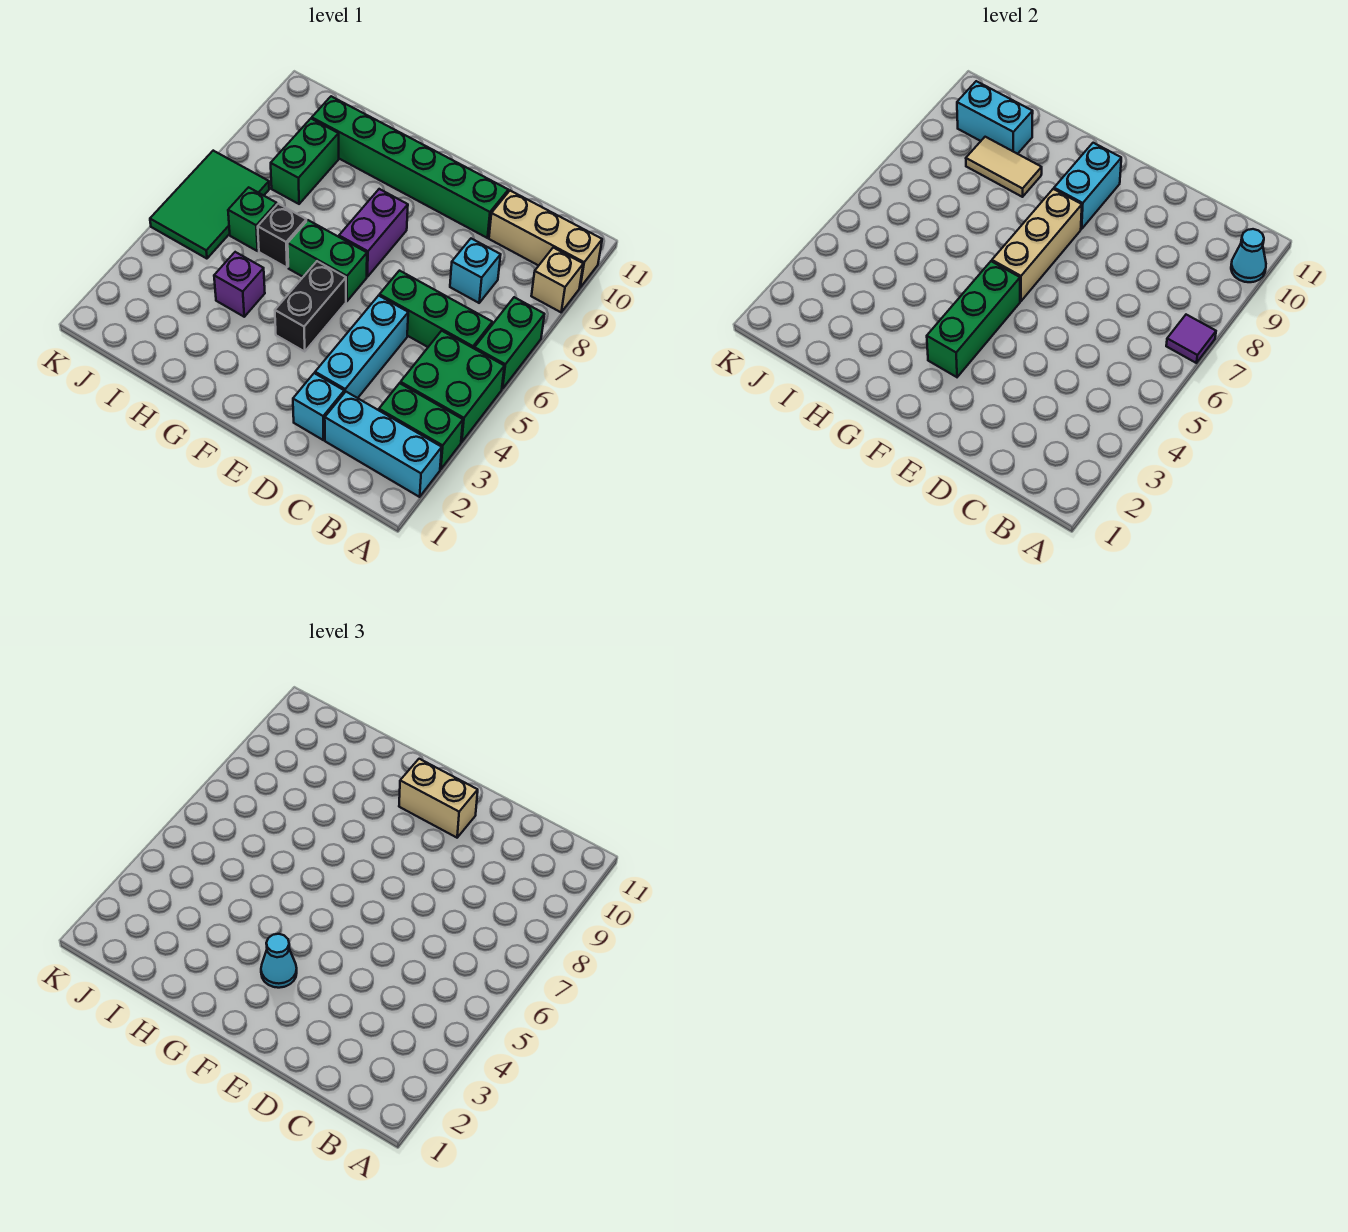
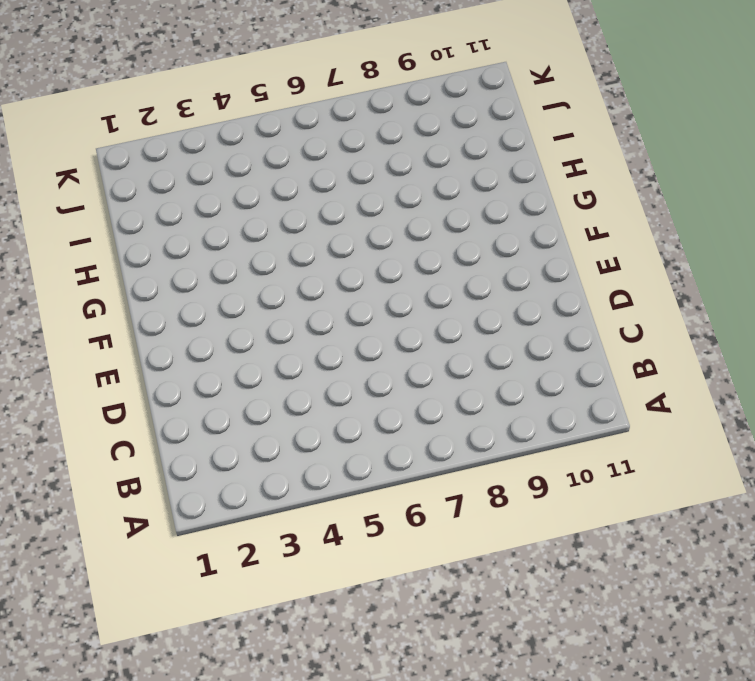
none -> cyan 1x3 brick [325,392,442,497]
none -> green 1x2 brick [379,383,463,469]
none -> green 2x2 brick [400,331,504,442]

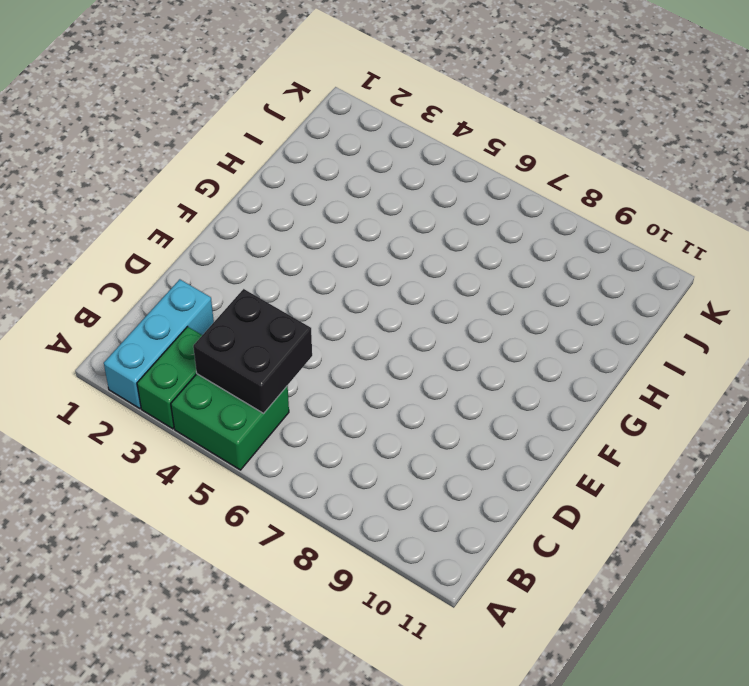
black 2x2 brick [193,289,312,413] -> none
none -> green 1x2 brick [475,297,545,389]
none -> tan 1x1 brick [531,248,583,312]
none -> tan 1x3 brick [489,191,602,287]

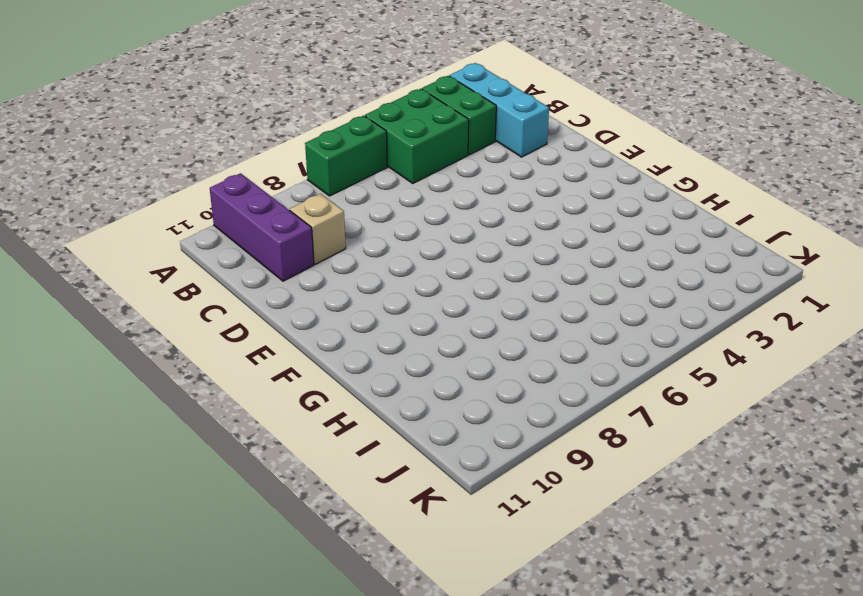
purple 1x3 brick [210,173,314,281] -> tan 1x3 brick [489,191,602,287]
tan 1x1 brick [290,194,346,264] -> tan 1x1 brick moved to [531,248,583,312]
none -> green 1x3 brick [380,271,492,349]
none -> cyan 1x1 brick [450,239,501,303]
none -> cyan 1x1 brick [293,373,344,440]

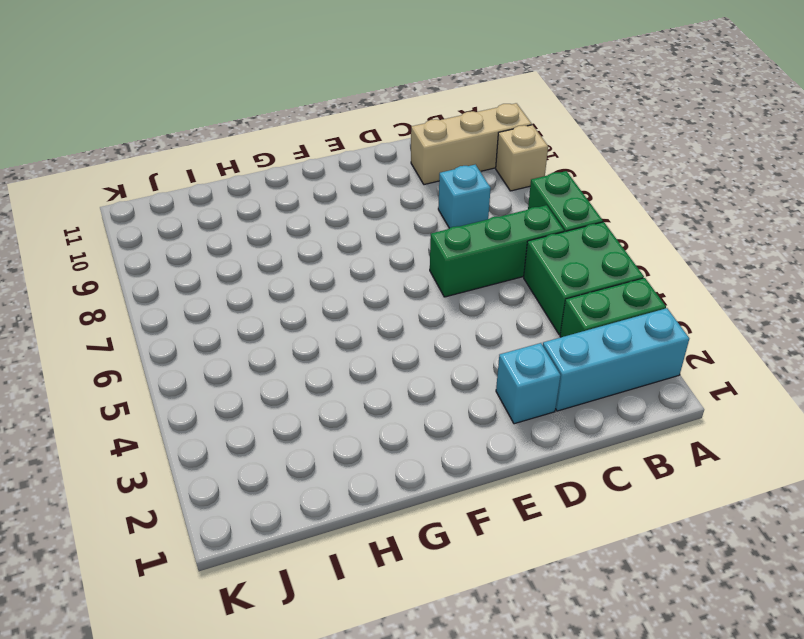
none -> cyan 1x3 brick [315,296,408,398]
none -> green 1x6 brick [312,96,508,238]
none -> black 1x2 brick [275,261,346,351]

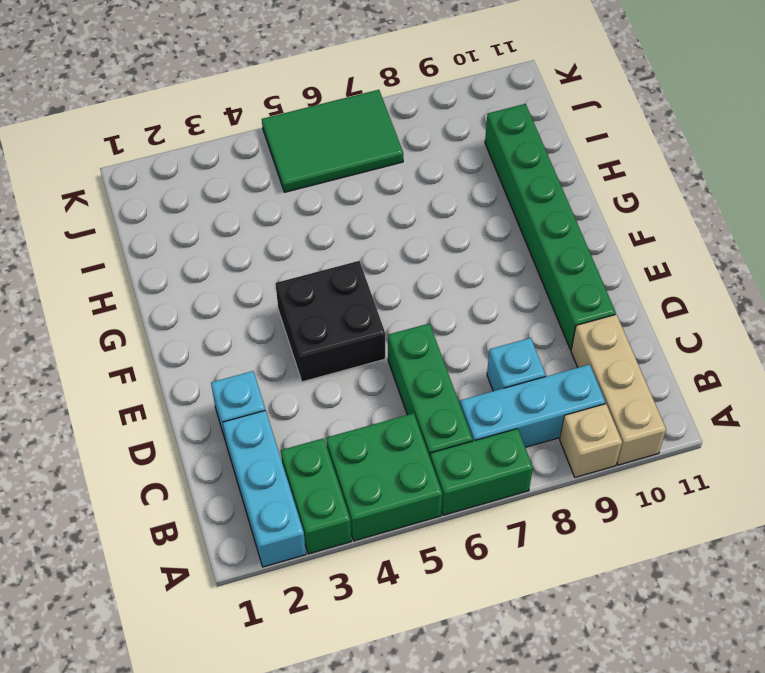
cyan 1x3 brick [460,364,605,447] -> cyan 1x3 brick moved to [315,296,408,398]
black 2x2 brick [276,261,385,382] -> black 1x2 brick [275,261,346,351]
none -> green 1x2 brick [288,220,367,301]
none -> purple 1x2 brick [339,189,408,277]
none -> purple 1x1 brick [214,252,265,317]

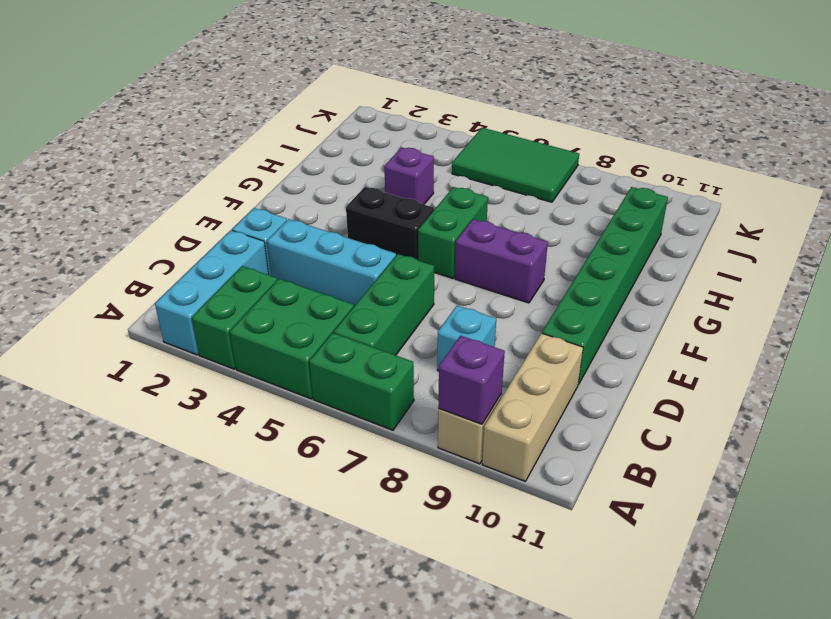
purple 1x1 brick [438,336,505,424] -> none
none -> black 1x1 brick [258,204,306,268]
none -> green 1x1 brick [228,187,277,251]
none -> green 1x2 brick [271,119,339,204]

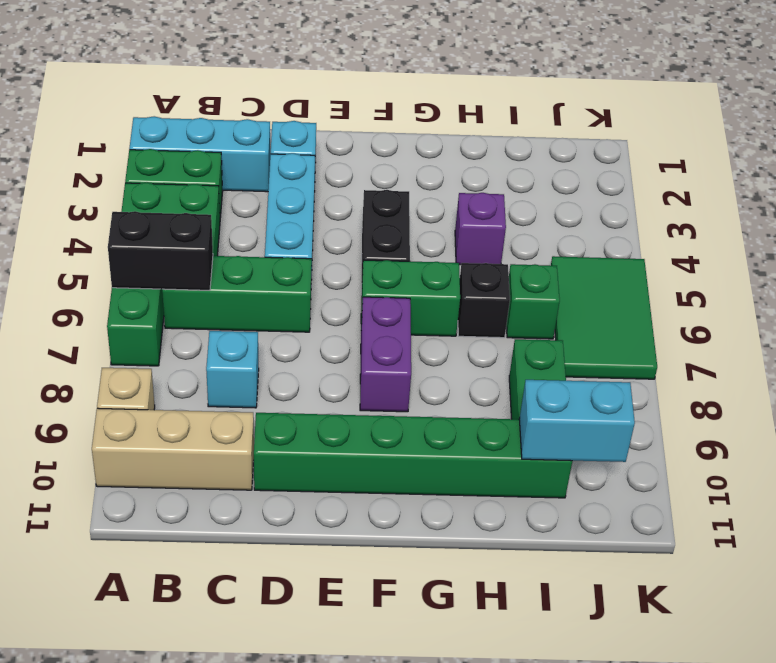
black 1x2 brick [108,211,213,290] -> none
none -> purple 1x1 tile [1166,315,1216,363]
none -> cyan 1x1 cone [1231,229,1266,282]
none -> green 1x3 brick [927,261,1020,377]

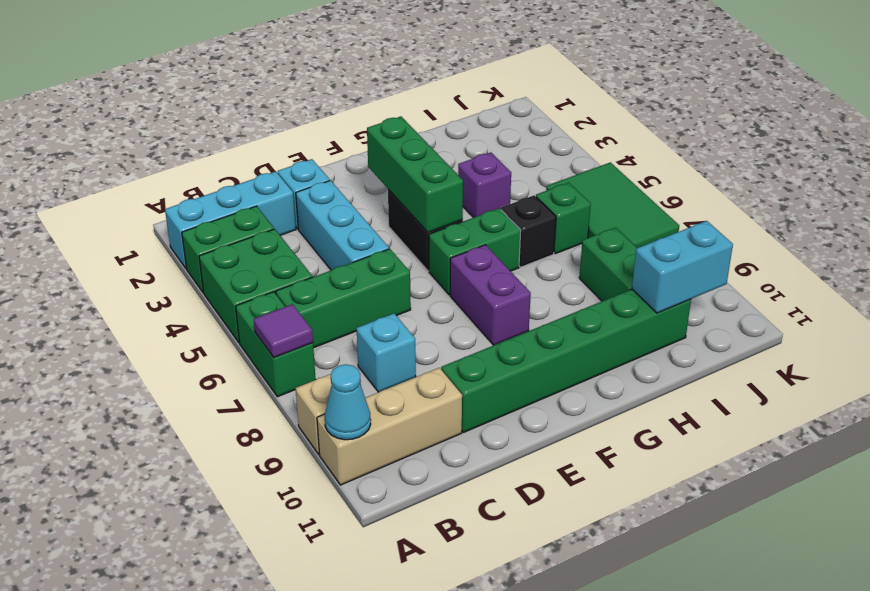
none -> tan 1x3 brick [992,189,1082,301]
none -> cyan 1x2 brick [1054,143,1121,229]
none -> tan 1x2 tile [966,137,1042,197]

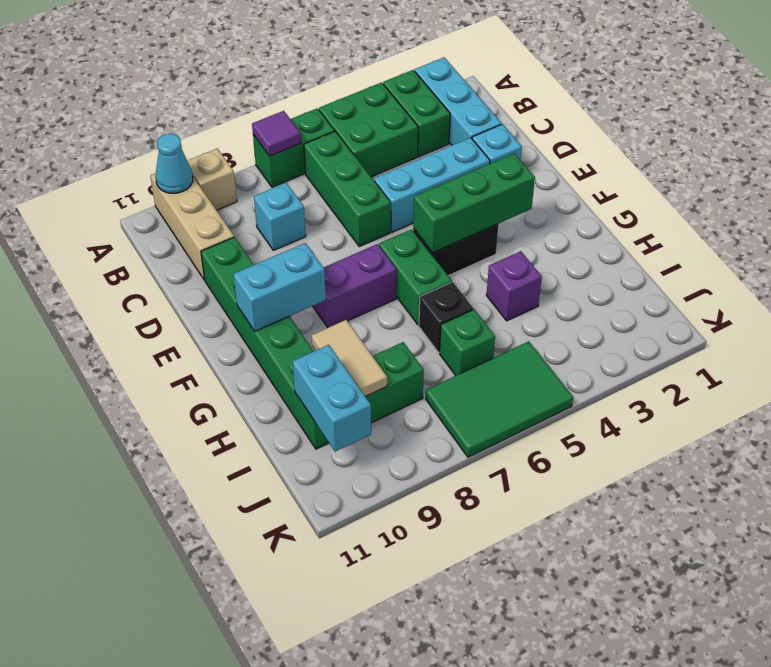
none -> tan 1x3 brick [992,189,1082,301]
none -> tan 1x2 brick [399,759,478,838]
none -> cyan 1x1 cone [261,934,297,988]

